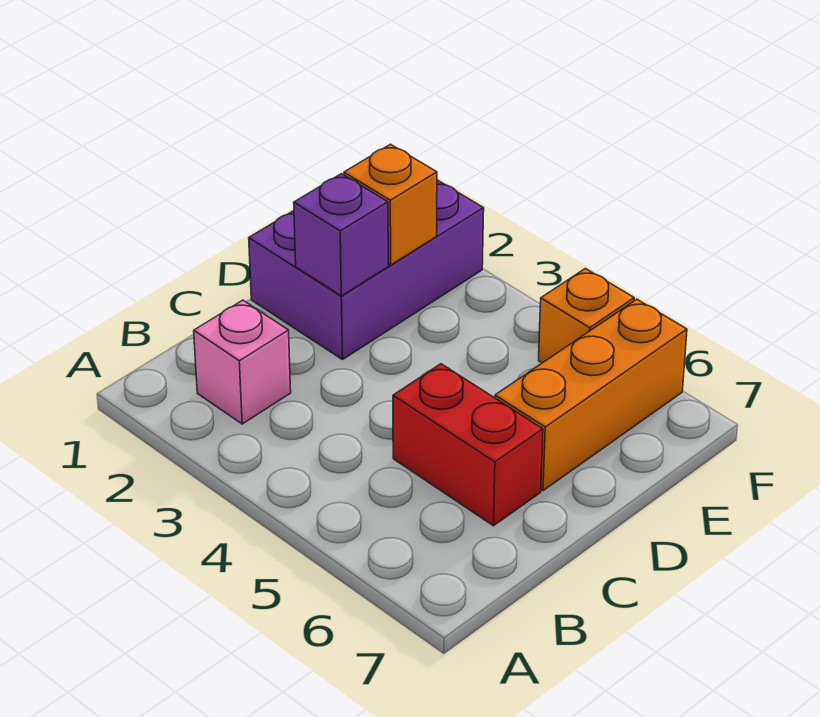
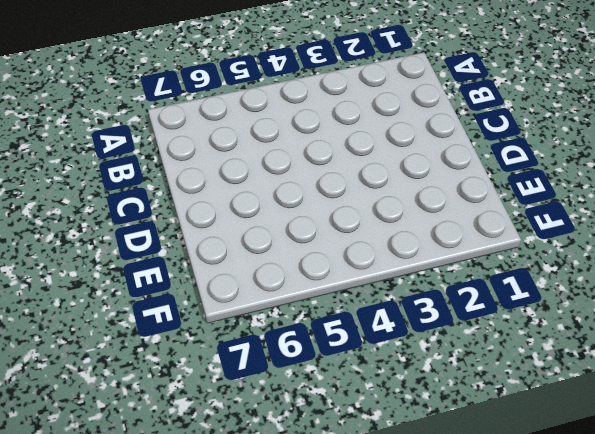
none -> pink 1x1 brick [194,300,291,424]
none -> red 1x2 brick [393,364,543,526]

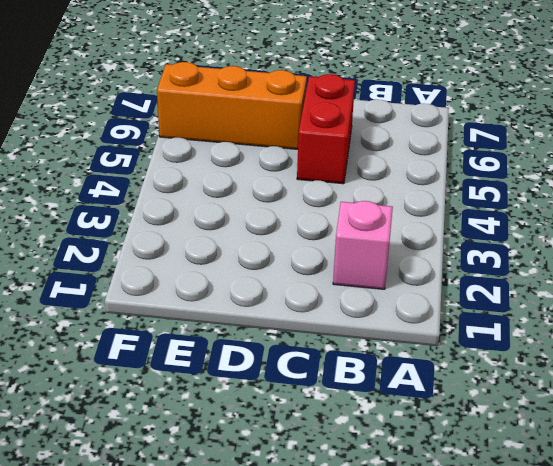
none -> purple 2x3 brick [249,180,484,359]
none -> orange 1x1 brick [539,269,634,363]

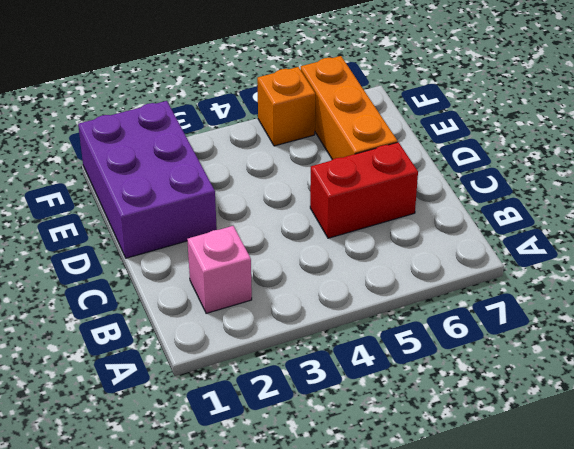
none -> purple 1x1 brick [294,174,388,296]
none -> orange 1x1 brick [344,144,437,265]

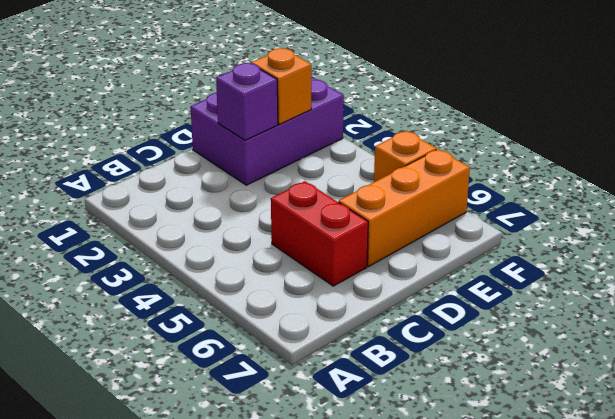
none -> pink 1x1 brick [194,300,291,424]

